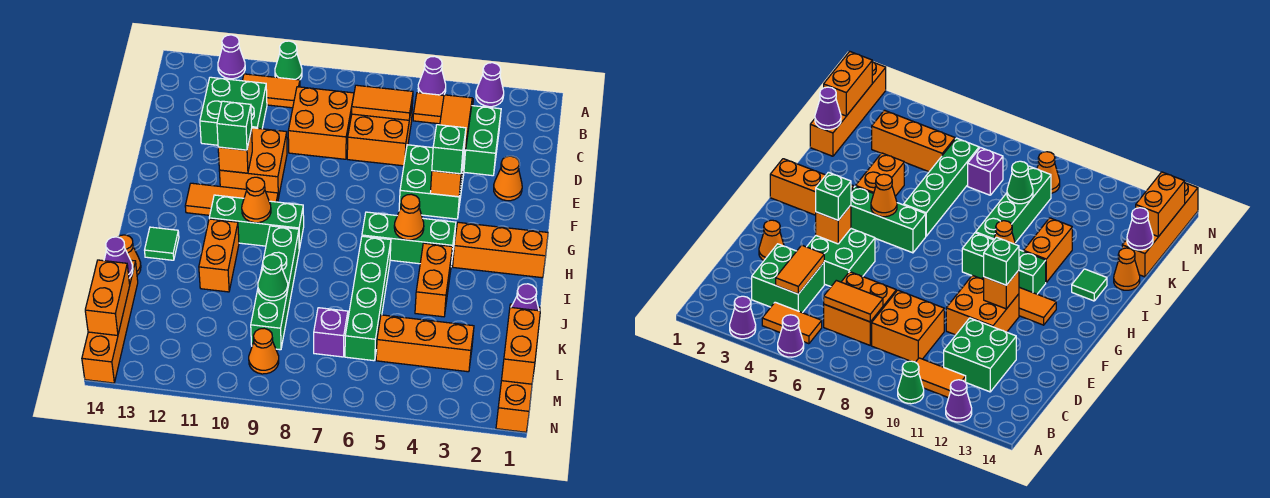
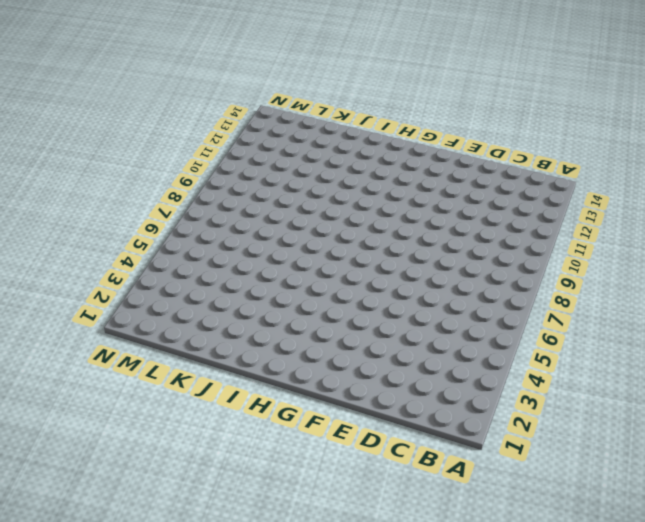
none -> purple 1x1 cone [476,63,504,107]
none -> purple 1x1 cone [418,56,446,95]
none -> green 1x1 cone [275,41,302,80]
none -> purple 1x1 cone [218,35,245,79]

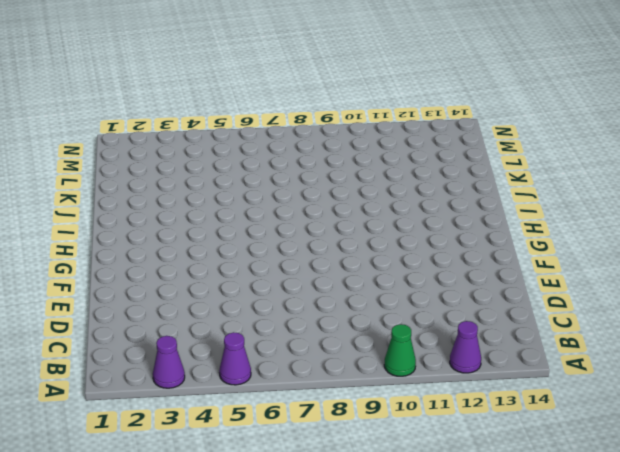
none -> orange 1x2 tile [413,93,473,124]
none -> orange 1x2 tile [242,74,300,108]
none -> green 2x2 brick [464,106,501,176]
none -> orange 2x2 brick [347,101,413,166]

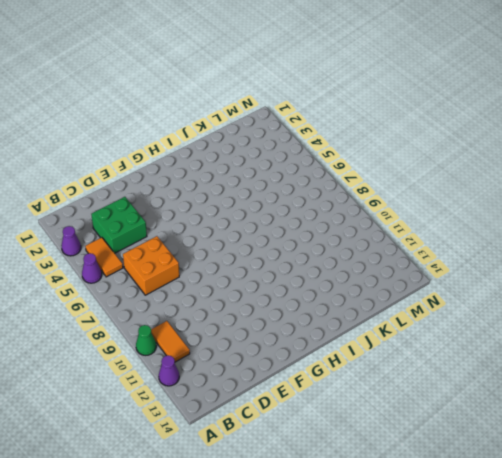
none -> orange 2x2 brick [288,87,354,159]
none -> green 2x2 brick [200,77,267,145]
none -> orange 1x1 cone [494,156,522,201]
none -> green 2x2 brick [399,145,465,219]

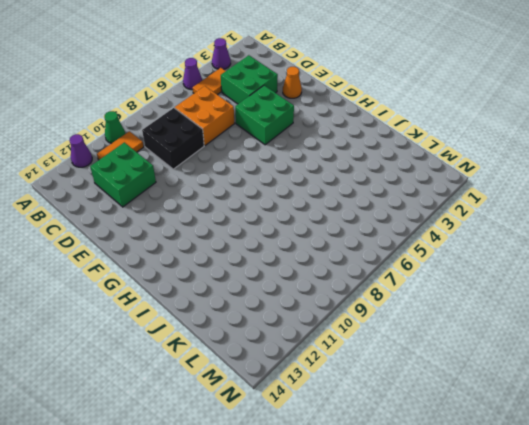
black 2x2 brick [142,108,204,169] -> orange 2x2 brick [288,87,354,159]
none -> orange 2x2 brick [219,128,287,198]
none -> orange 1x3 tile [185,183,278,215]
none -> orange 1x3 brick [453,222,548,278]
none -> green 1x3 brick [362,212,456,264]

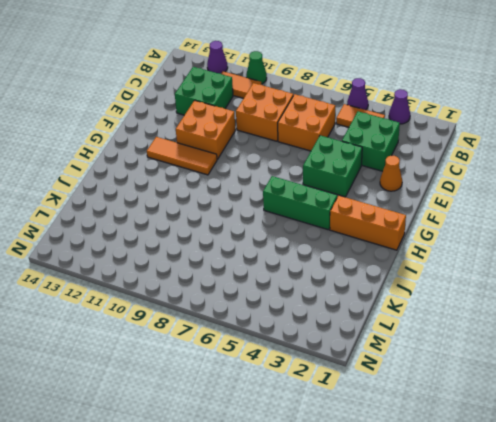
none -> green 1x3 brick [209,195,304,249]
none -> orange 1x2 brick [415,243,453,317]
none -> green 1x4 brick [345,236,391,361]
none -> green 1x4 brick [251,226,299,350]

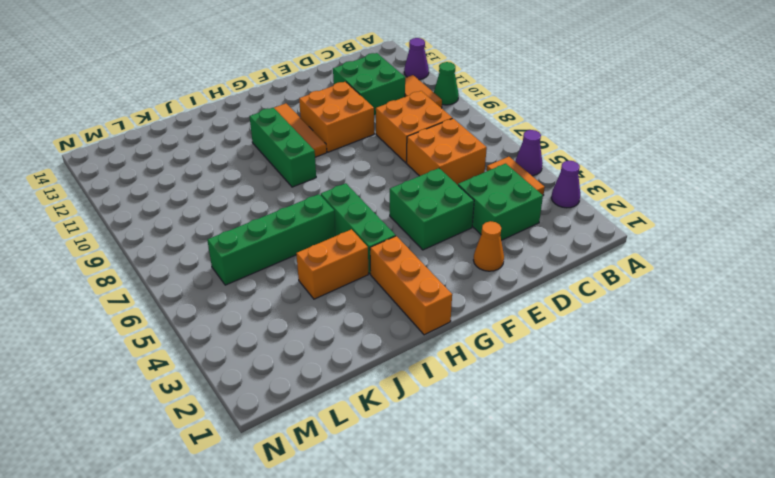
none -> green 1x4 brick [251,226,299,350]
none -> orange 1x2 brick [199,219,239,292]
none -> green 1x1 tile [145,227,179,260]
none -> orange 1x1 cone [119,235,141,275]

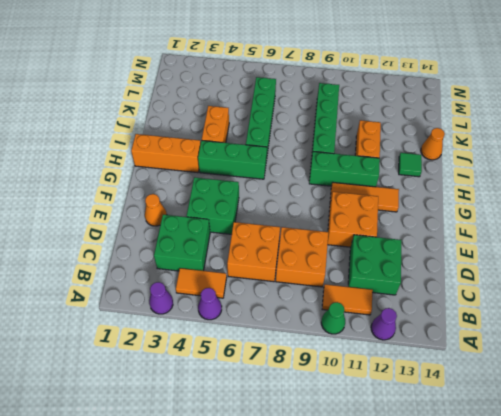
none -> orange 1x4 brick [496,304,540,432]
none -> orange 1x4 brick [82,260,138,383]
none -> orange 1x3 brick [376,315,474,372]
none -> purple 1x1 brick [314,308,348,357]

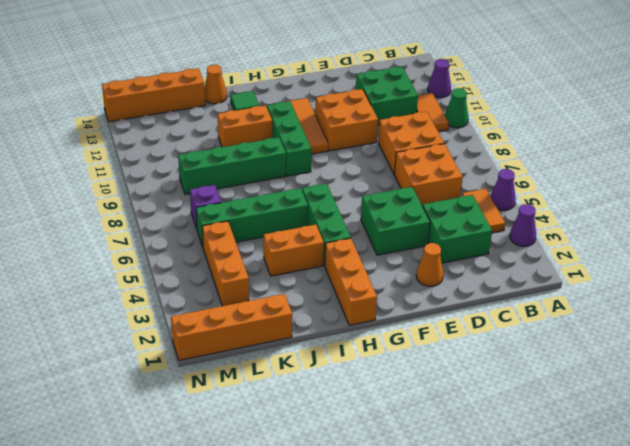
none -> orange 1x1 cone [249,328,279,374]
none -> orange 1x2 tile [440,95,472,150]
none -> orange 1x2 tile [352,85,413,120]
none -> orange 1x1 brick [430,157,464,197]

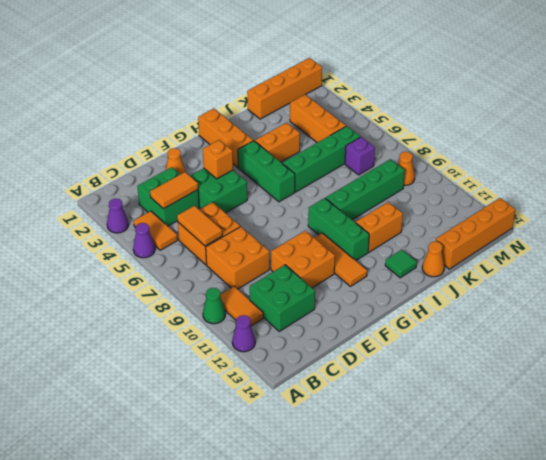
none -> orange 1x1 brick [218,129,252,173]
none -> orange 1x1 cone [394,194,424,240]
none -> orange 1x1 cone [242,177,271,223]
none -> purple 1x1 cone [511,284,539,311]

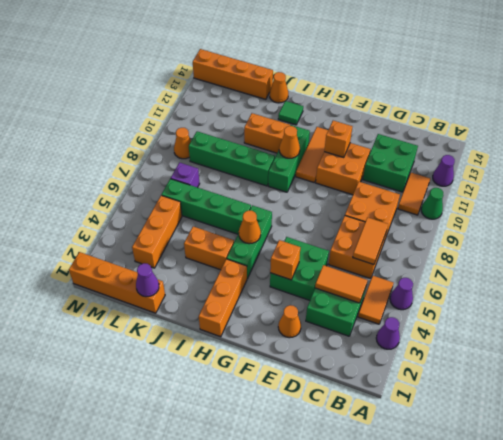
none -> green 1x1 cone [258,255,288,301]
none -> purple 1x1 cone [104,237,133,278]
none -> orange 1x2 brick [502,307,540,384]
none -> orange 1x2 brick [85,260,130,336]

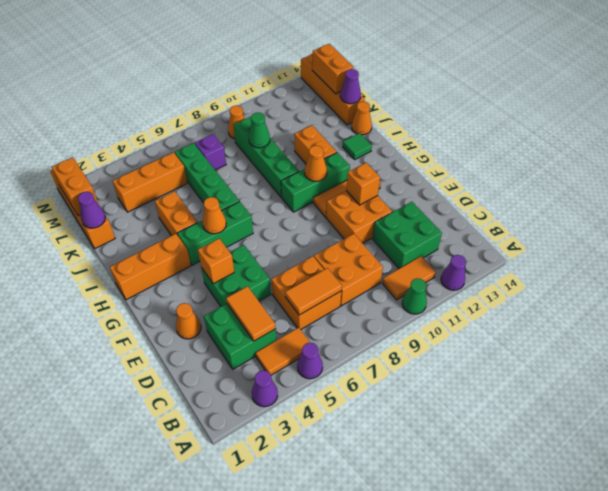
none -> green 1x1 brick [432,125,466,174]
none -> green 1x1 brick [217,101,252,150]

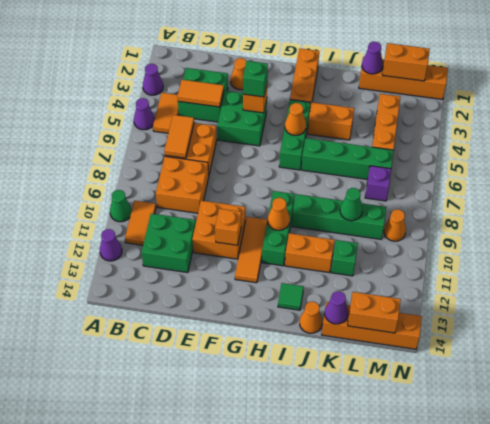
green 1x1 brick [331,240,358,276] -> green 1x1 brick moved to [217,101,252,150]

